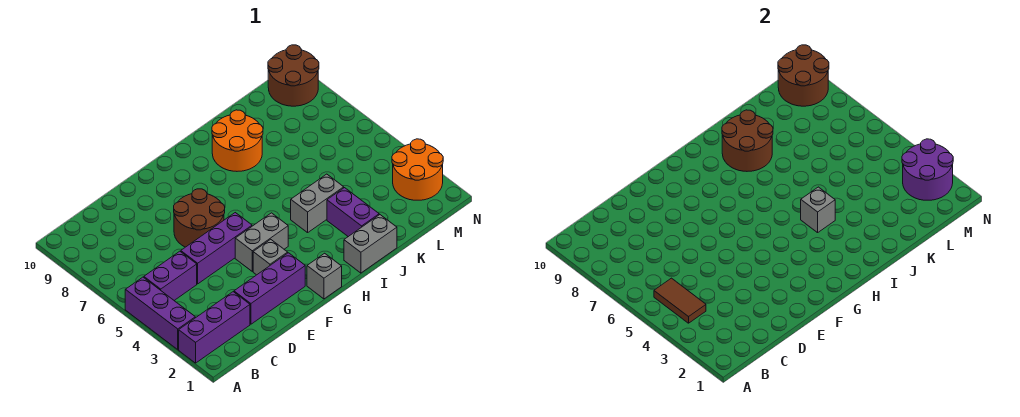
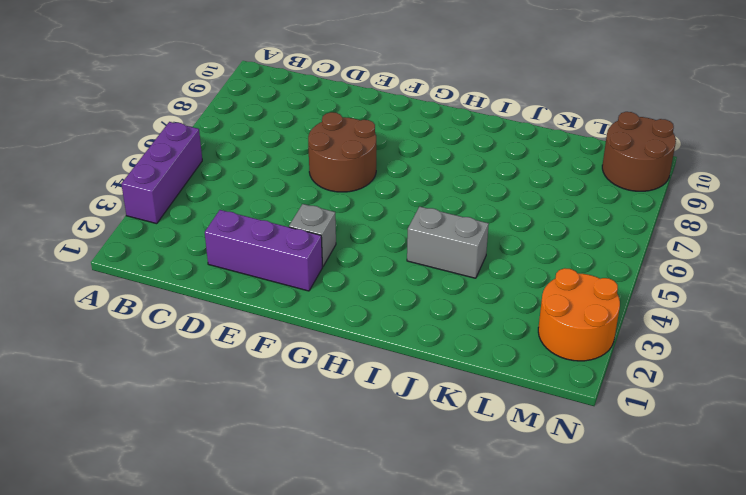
none -> purple 1x3 brick [179,292,250,363]
none -> purple 1x2 brick [144,251,197,300]
none -> purple 1x3 brick [181,213,252,284]

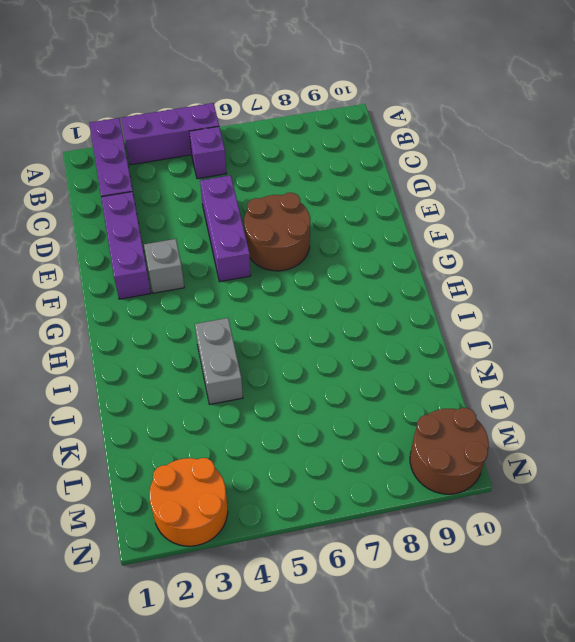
purple 1x1 brick [189,126,227,179] -> purple 1x2 brick [144,251,197,300]
none -> grey 1x2 brick [235,213,288,271]
none -> grey 1x1 brick [307,253,342,299]
none -> grey 1x2 brick [344,215,397,273]

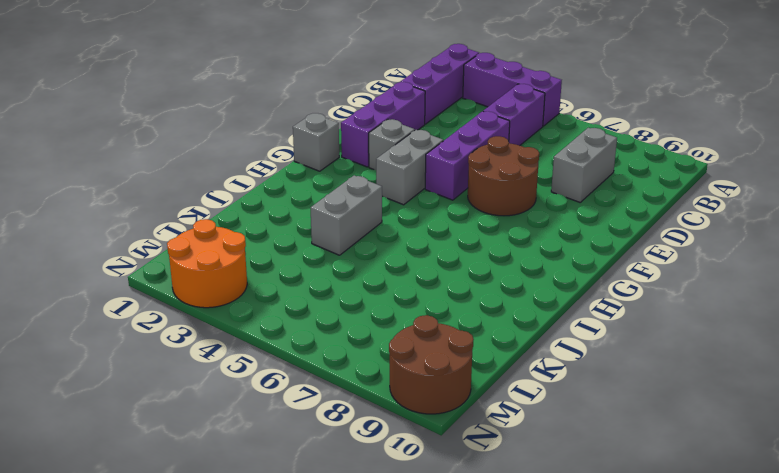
grey 1x2 brick [551,128,617,202] -> grey 1x2 brick moved to [344,215,397,273]
none -> orange 2x2 round brick [212,110,263,171]
none -> purple 1x2 brick [327,188,379,237]
none -> brown 1x2 tile [654,278,706,323]

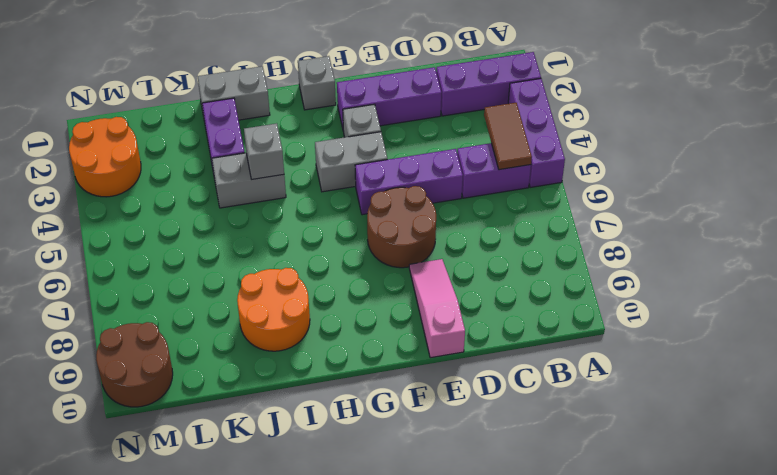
pink 1x3 slope [409,259,465,358] -> none
none -> brown 2x2 round brick [722,110,773,171]
none -> purple 2x2 round brick [902,139,953,200]
none -> brown 2x2 round brick [778,45,829,106]

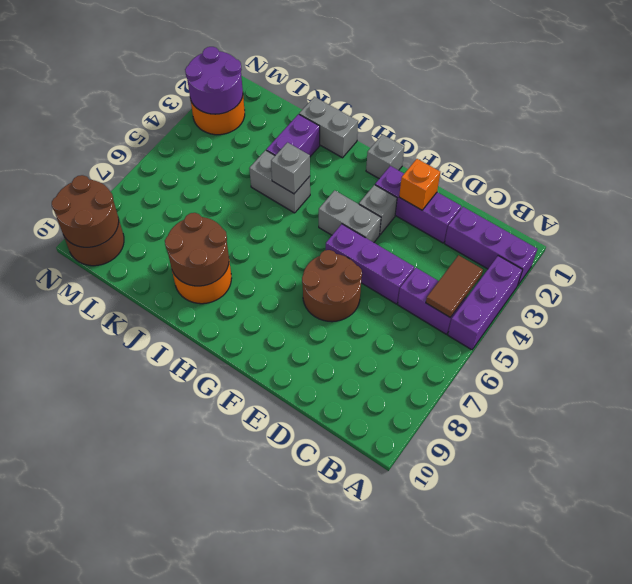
orange 1x1 brick [399,159,440,210] -> none

